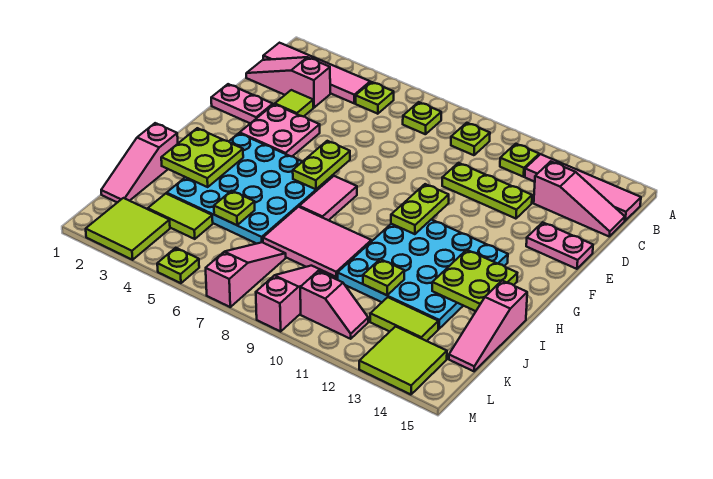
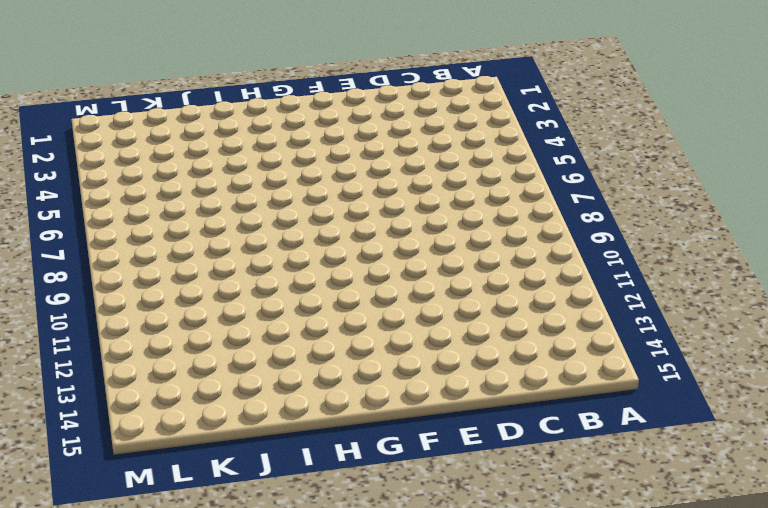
none -> pink 1x4 tile [263,43,370,103]
none -> lime 1x1 plate [356,82,394,114]
none -> lime 1x1 plate [403,102,441,134]
none -> lime 1x1 plate [451,123,490,155]

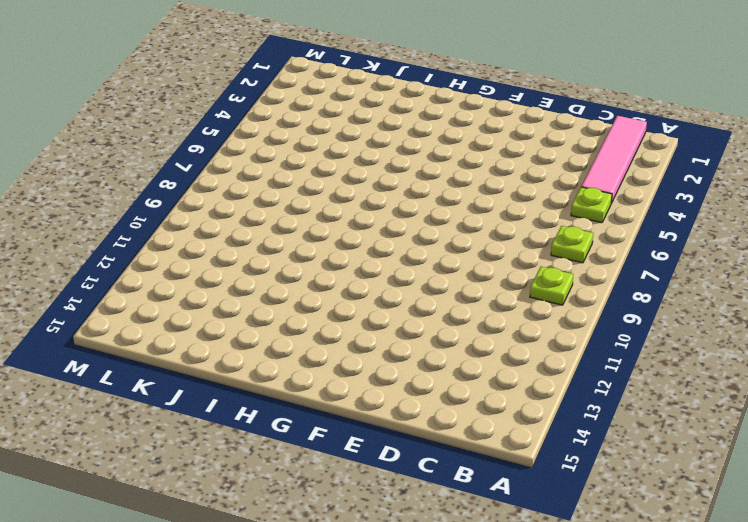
none -> lime 1x1 plate [500,144,539,177]
none -> pink 1x4 tile [525,154,641,221]
none -> pink 1x3 slope [246,57,330,107]
none -> pink 1x3 slope [534,161,625,236]

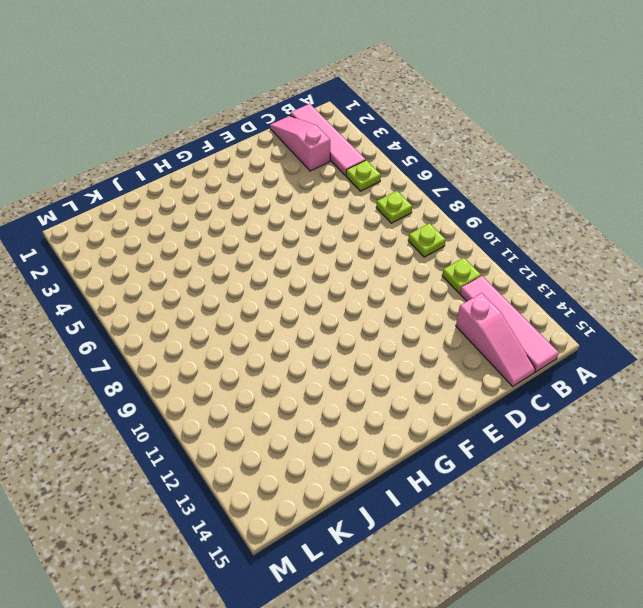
none -> lime 1x1 tile [275,90,313,117]
none -> lime 1x3 plate [442,163,532,219]
none -> pink 1x2 plate [211,84,273,123]
none -> pink 2x2 plate [240,104,320,156]

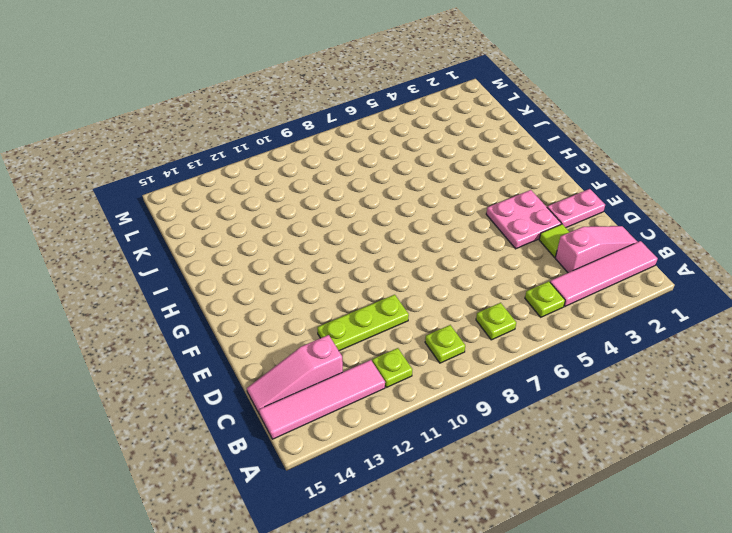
none -> pink 1x2 plate [526,222,593,269]
none -> cyan 4x4 plate [167,133,333,244]
none -> pink 1x2 tile [299,176,357,220]
none -> cyan 4x4 plate [338,219,508,329]

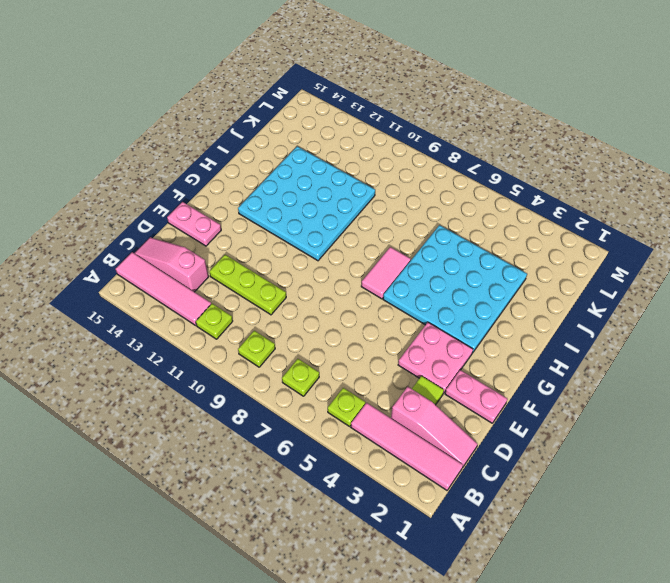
none -> pink 1x3 slope [101,123,178,203]
none -> pink 2x3 tile [263,207,371,280]
none -> pink 1x3 slope [449,281,527,371]
none -> lime 1x2 tile [148,194,213,239]

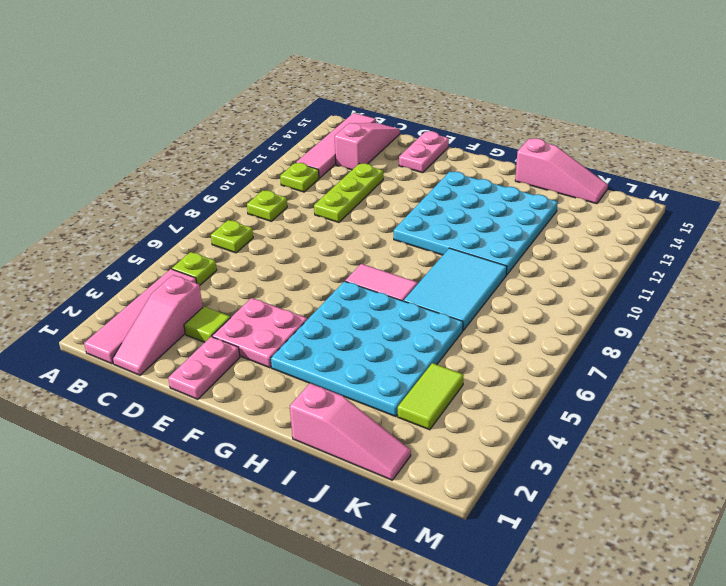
cyan 2x3 tile [404,248,507,330] -> pink 2x3 tile [263,207,371,280]
none -> pink 1x3 slope [206,242,286,307]
none -> pink 1x3 slope [256,266,335,331]
none -> lime 1x2 tile [370,297,438,341]
none -> lime 2x2 tile [86,198,170,260]

